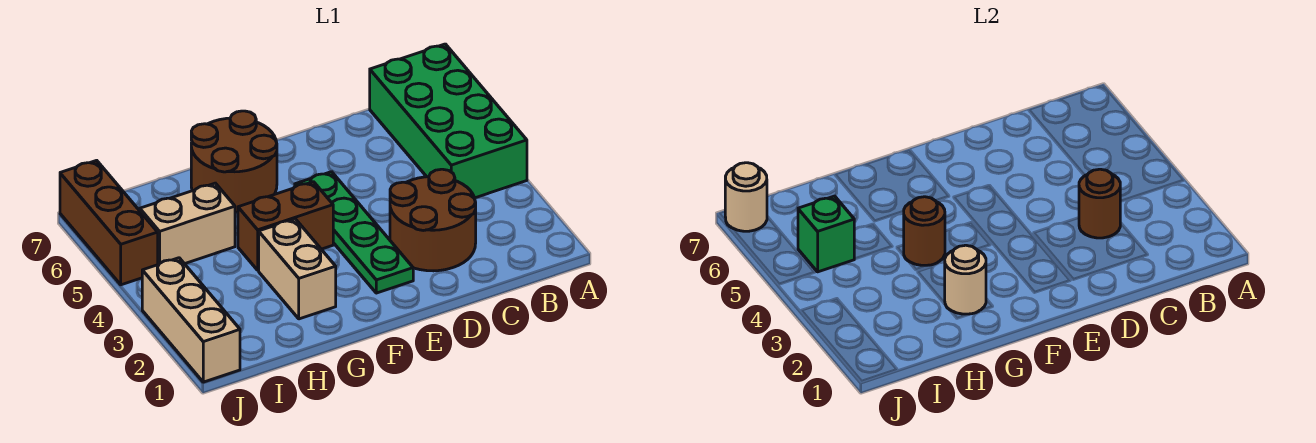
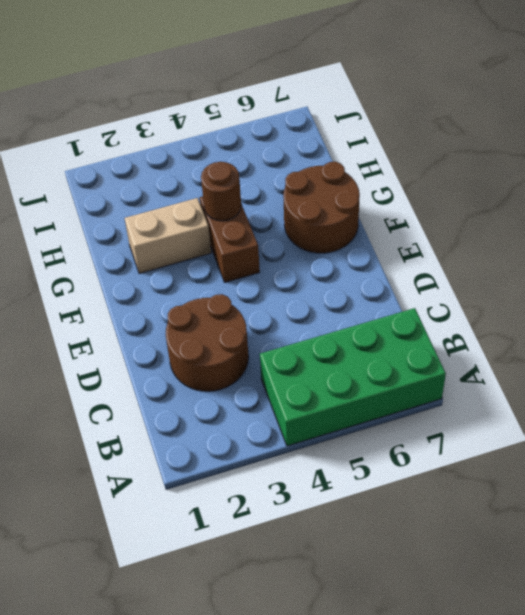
none -> green 1x4 plate [295,172,413,293]
none -> tan 1x2 brick [140,183,235,265]
none -> tan 1x3 brick [142,258,240,382]

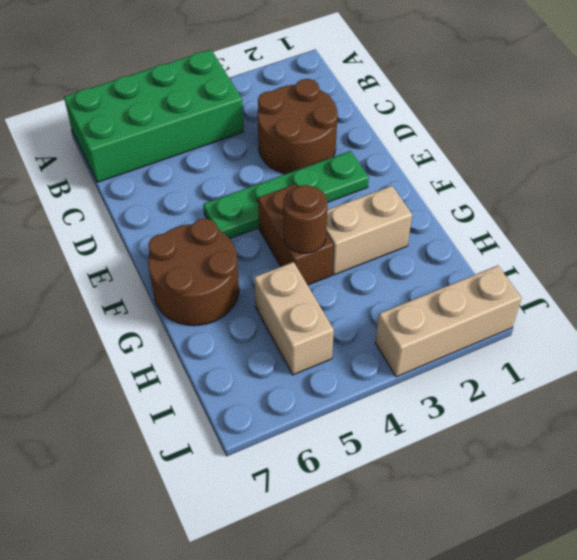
none -> brown 1x3 brick [60,160,158,285]
none -> brown 1x1 round brick [1079,169,1120,238]
none -> tan 1x1 round brick [945,245,986,314]

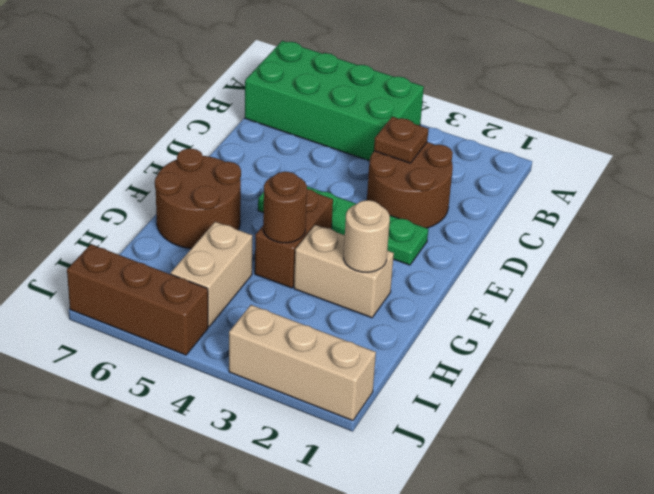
brown 1x1 plate [374,117,428,163] -> brown 1x1 round brick [1079,169,1120,238]
none -> green 1x1 brick [798,196,854,272]
none -> tan 1x1 round brick [725,163,767,231]

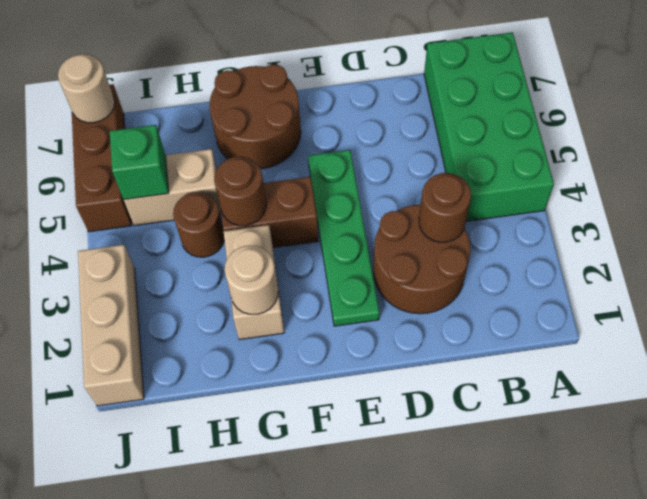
brown 1x1 round brick [173,192,224,257] -> none

